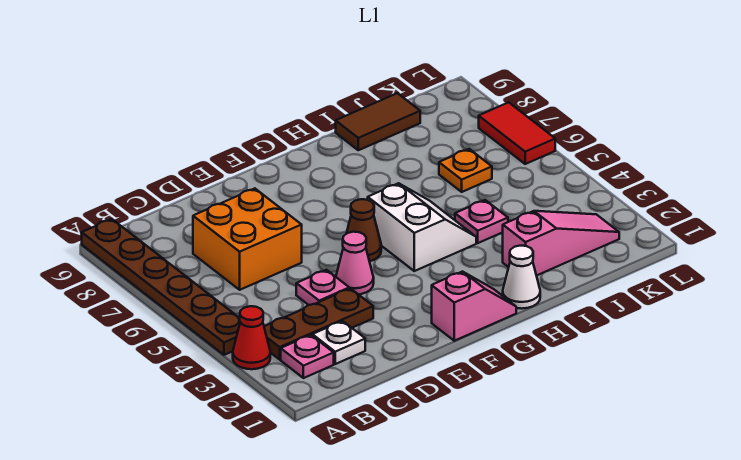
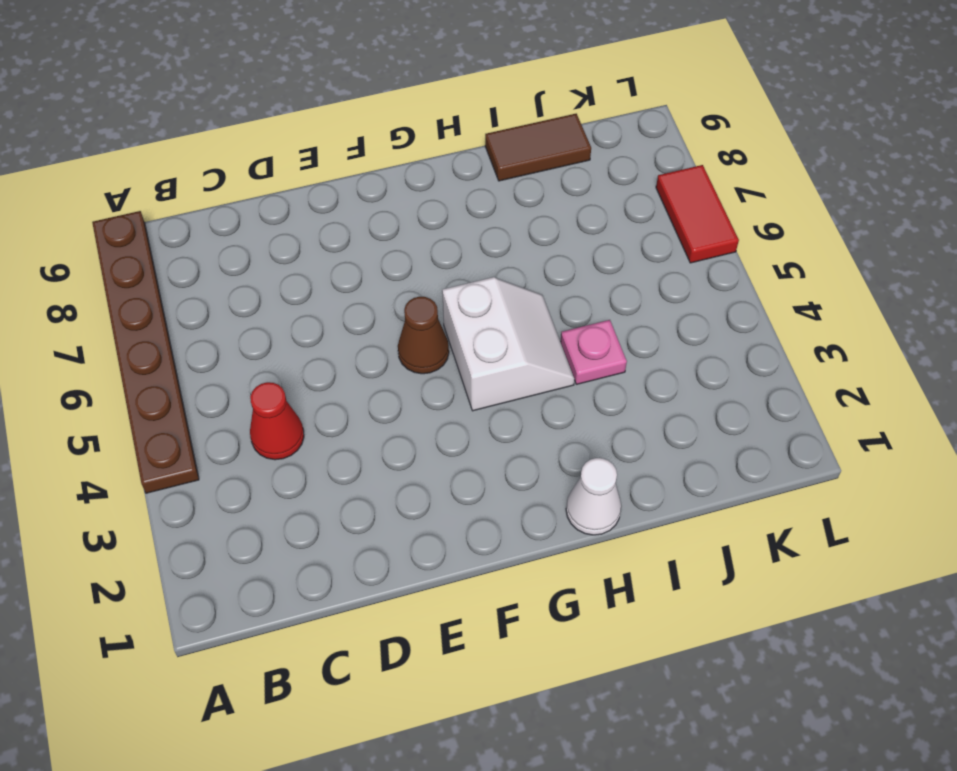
red 1x1 cone [250,382,304,460] -> red 1x1 cone moved to [233,306,270,369]
none -> pink 1x1 plate [281,335,334,378]
none -> brown 1x3 plate [264,288,373,359]
none -> white 1x1 plate [312,321,365,364]

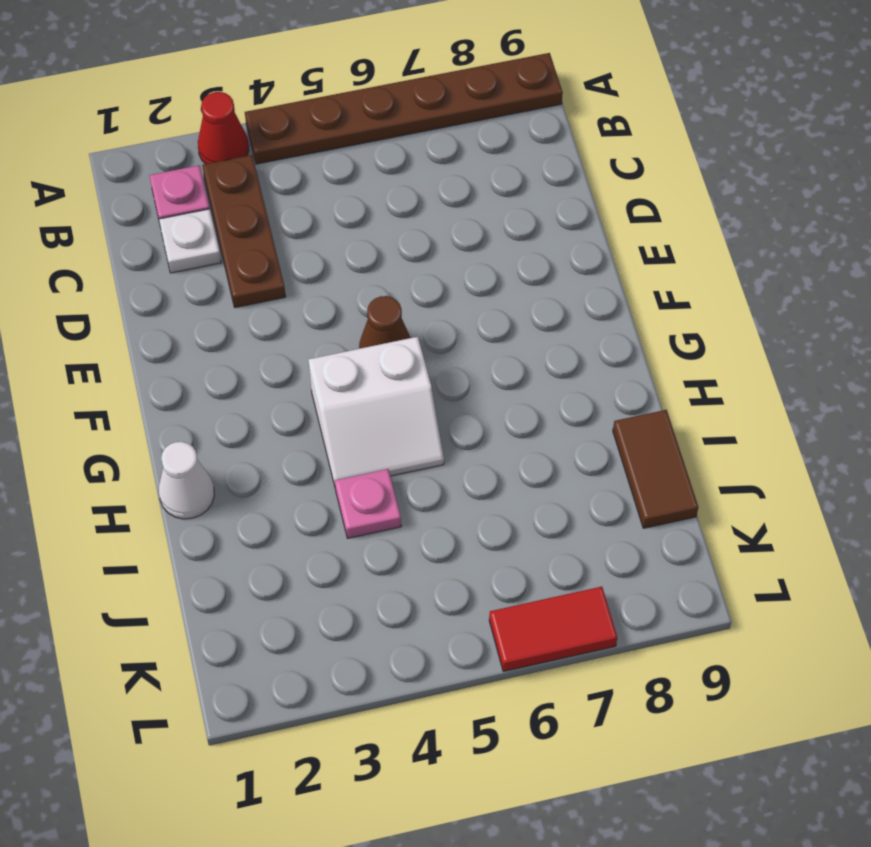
none -> orange 2x2 brick [193,188,302,290]
none -> pink 1x1 plate [296,270,349,305]
none -> pink 1x1 cone [336,232,374,294]

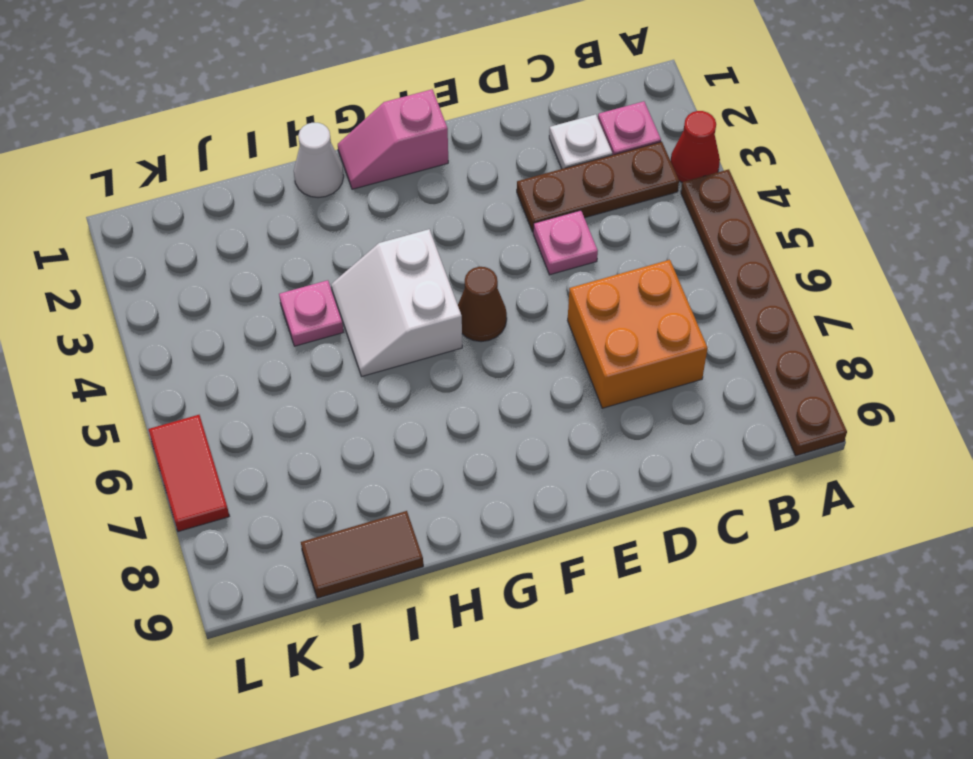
none -> pink 1x1 cone [336,232,374,294]
none -> pink 1x3 slope [503,211,619,276]
none -> orange 1x1 plate [439,149,492,192]

